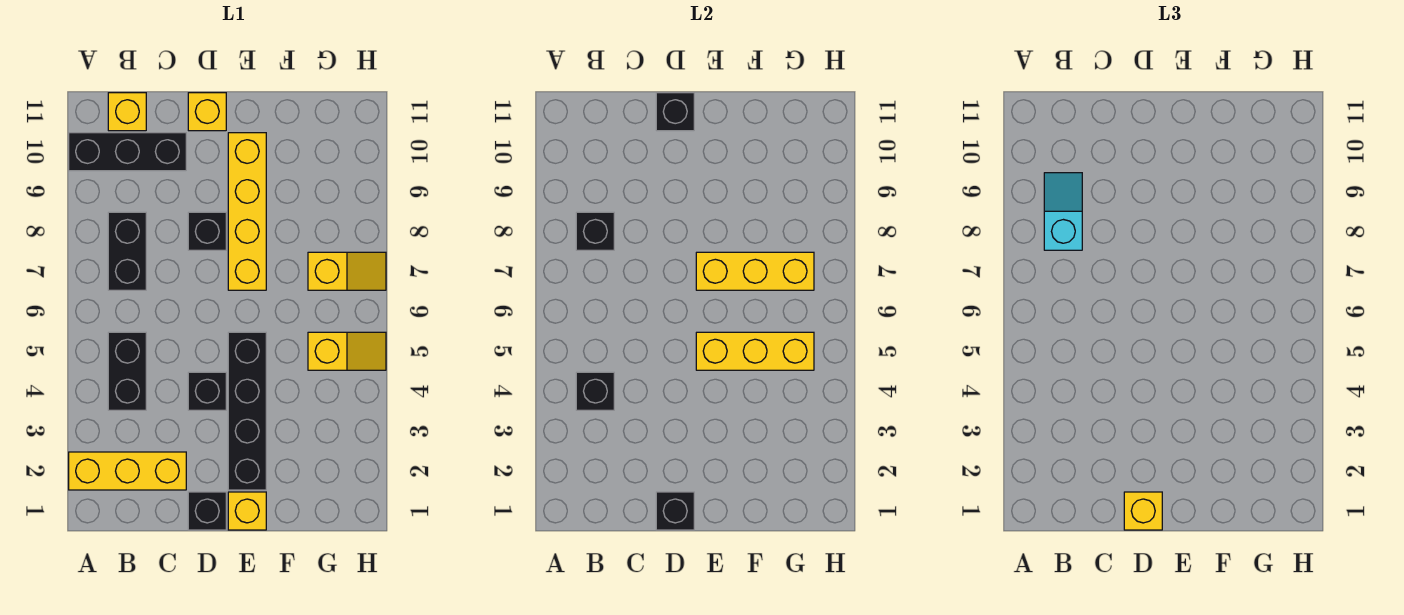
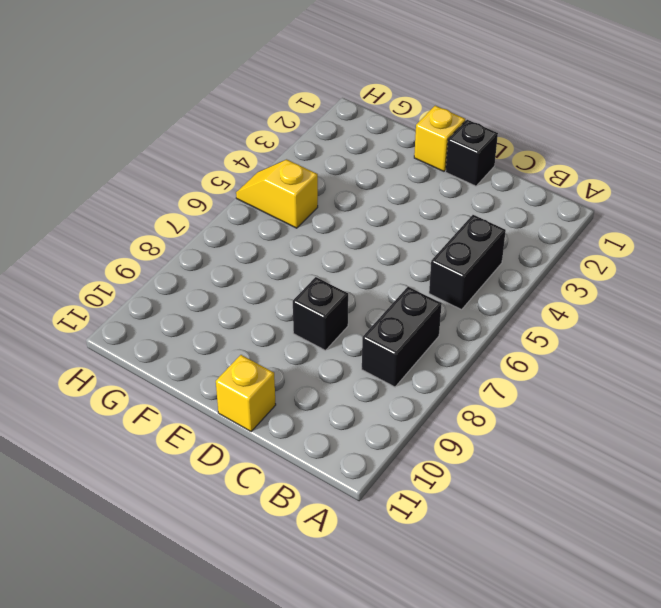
none -> yellow 1x3 brick [69,452,186,490]
none -> black 1x3 brick [69,133,186,171]
none -> yellow 1x1 brick [108,93,146,131]

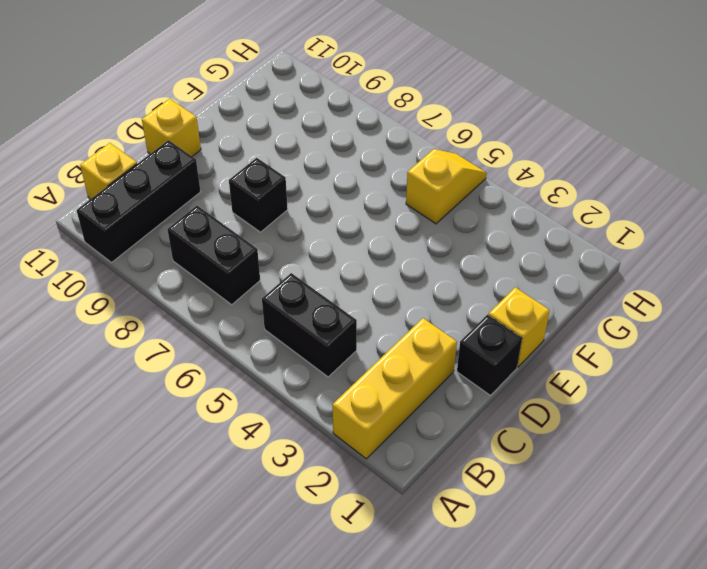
none -> black 1x1 brick [188,372,226,410]
none -> black 1x4 brick [228,332,266,490]
none -> yellow 1x4 brick [228,133,266,290]

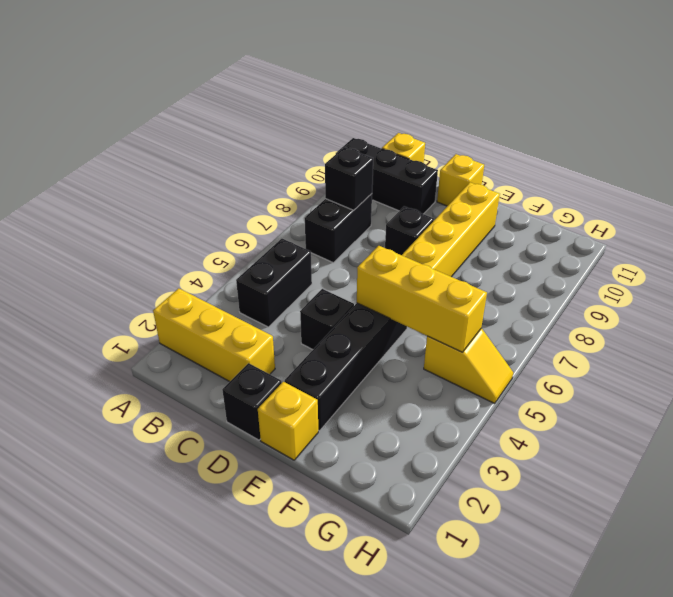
none -> yellow 1x2 slope [308,252,386,290]
none -> black 1x1 brick [576,372,614,410]
none -> black 1x1 brick [656,492,694,530]

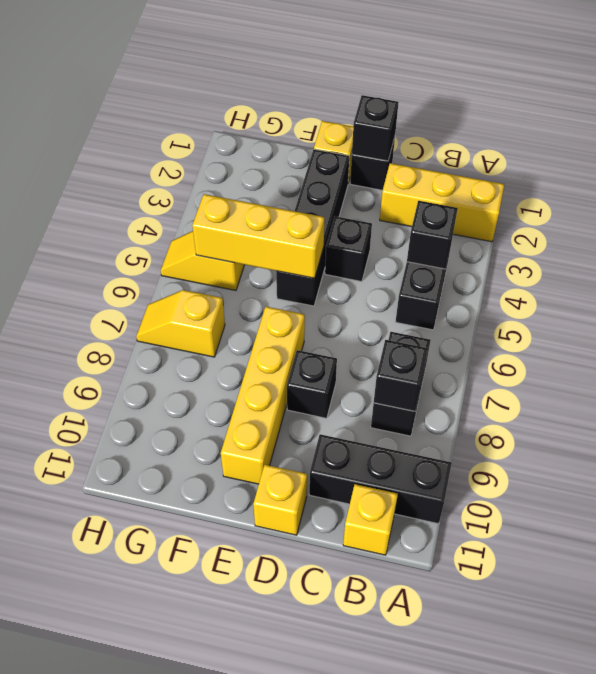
none -> black 1x1 brick [656,93,694,131]
none -> yellow 1x3 brick [696,252,814,290]
none -> cyan 1x2 slope [1044,173,1082,250]

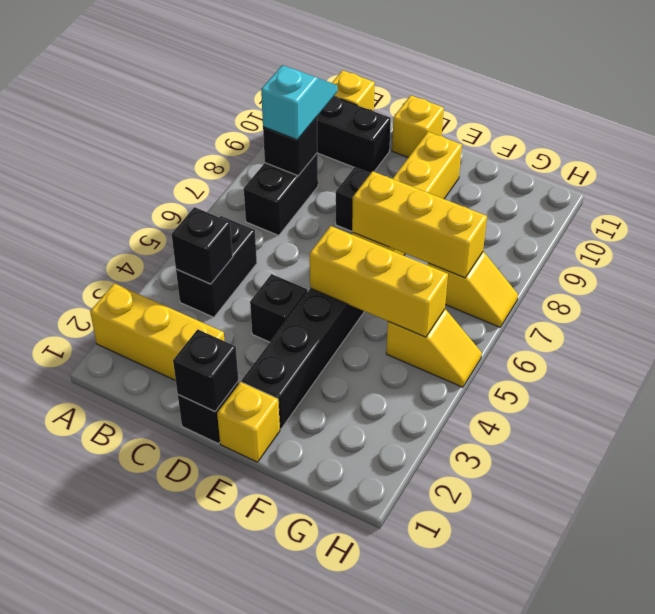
none -> black 1x1 brick [656,93,694,131]
none -> yellow 1x1 brick [1124,492,1162,530]

